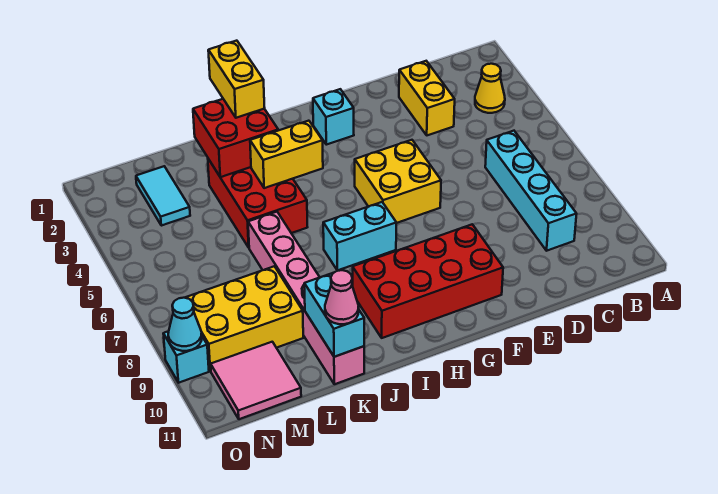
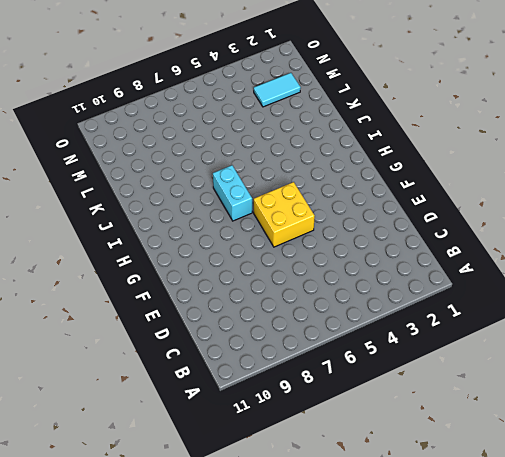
none -> yellow 1x1 cone [475,64,505,113]
none -> cyan 1x4 brick [485,131,576,251]
none -> yellow 1x2 brick [399,61,455,135]

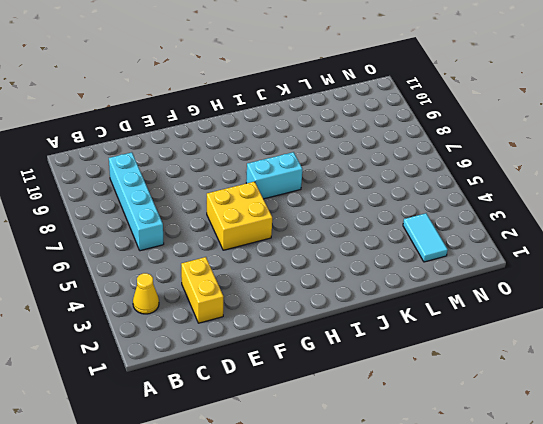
none -> red 2x4 brick [352,224,503,338]
none -> cyan 1x1 brick [313,89,354,145]
none -> red 2x3 brick [208,159,307,248]

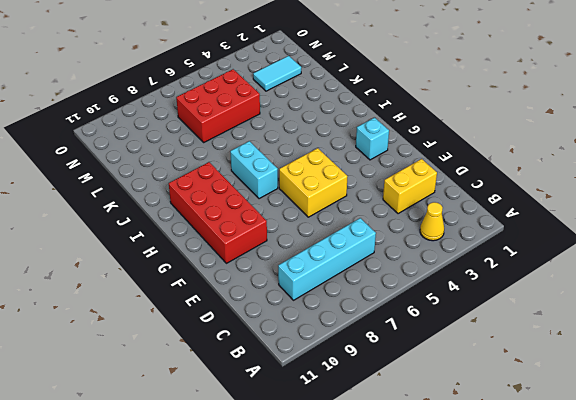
red 2x3 brick [176,69,260,142] -> red 2x3 brick moved to [208,159,307,248]
none -> pink 1x6 brick [248,212,364,384]
none -> yellow 2x3 brick [185,266,303,371]
none -> pink 2x2 tile [211,342,301,419]

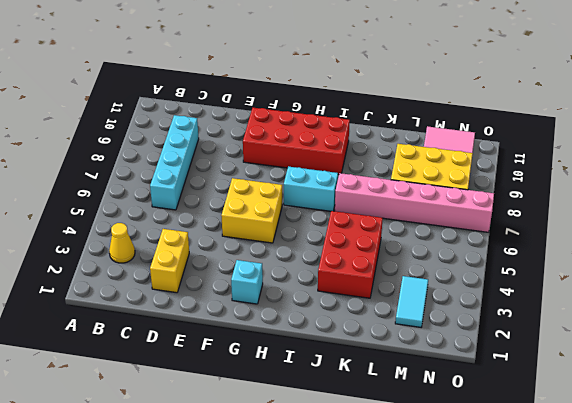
pink 1x6 brick [335,173,494,232] -> pink 1x6 brick turned to [248,212,364,384]
none -> cyan 1x1 brick [163,331,209,383]
none -> yellow 1x2 brick [250,121,323,188]
none -> red 2x2 brick [193,99,278,177]

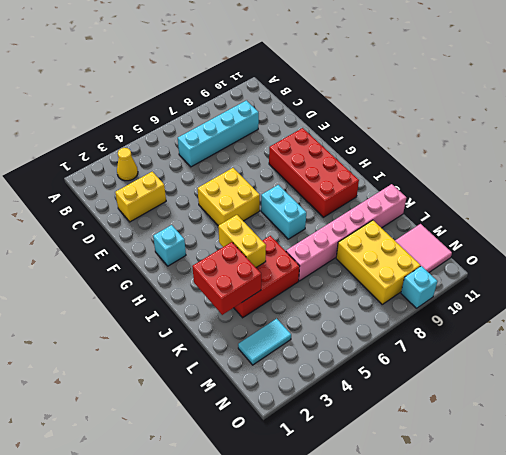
none -> cyan 1x2 brick [304,273,364,357]
none -> cyan 1x1 cone [168,298,202,351]
none -> yellow 1x2 brick [208,41,265,118]

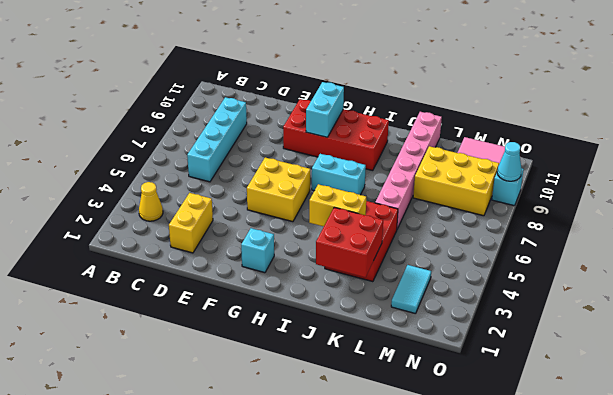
cyan 1x2 brick [306,82,344,137] -> cyan 1x2 brick moved to [304,273,364,357]
none -> yellow 1x2 brick [208,41,265,118]
none -> pink 1x1 cone [325,270,359,324]

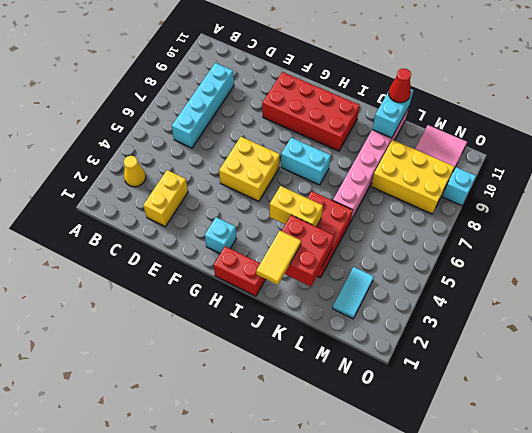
red 1x2 brick [214,246,266,296] -> none
yellow 1x2 tile [256,231,301,285] -> yellow 1x2 brick [208,41,265,118]
red 1x1 cone [389,68,411,103] -> pink 1x1 cone [325,270,359,324]
none -> cyan 1x1 cone [168,298,202,351]

